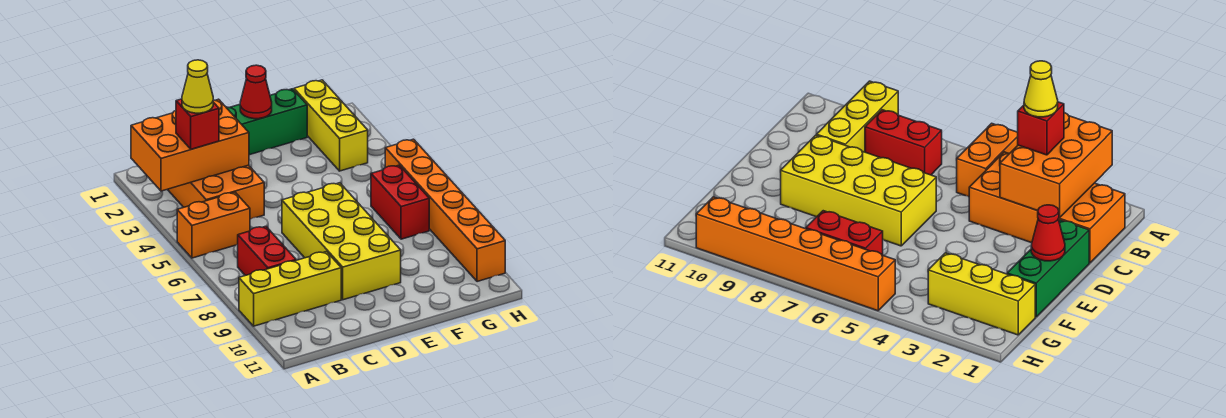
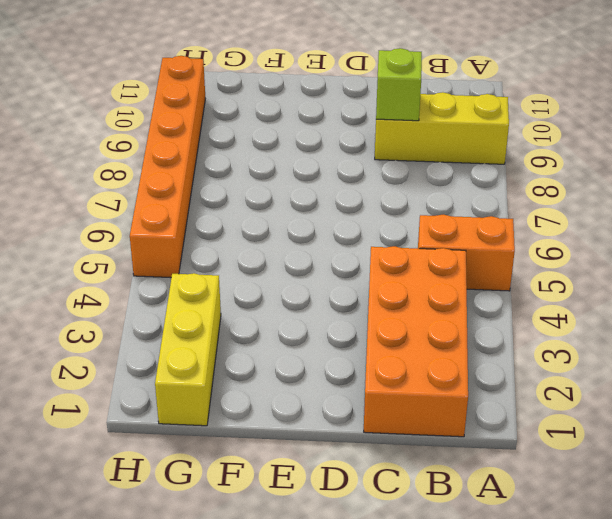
lime 1x1 brick [376,48,422,121] -> none
none -> red 1x2 brick [238,226,296,276]
none -> green 1x3 brick [226,89,307,155]
none -> yellow 2x4 brick [282,183,401,300]

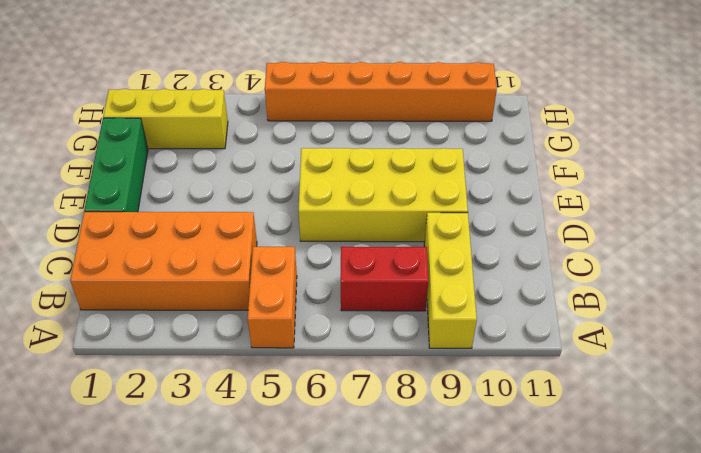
none -> red 1x2 brick [371,165,429,239]
none -> orange 2x3 brick [131,99,249,191]
none -> red 1x1 cone [240,65,272,119]

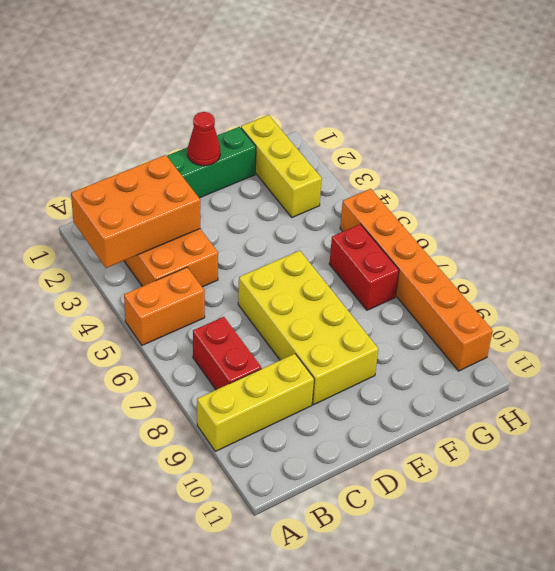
none -> red 1x1 brick [176,99,219,149]
none -> yellow 1x1 cone [182,60,213,113]

